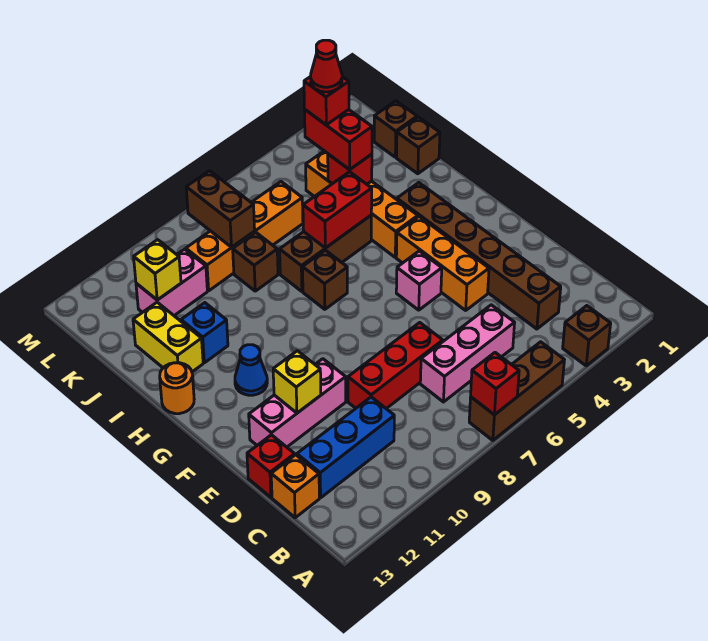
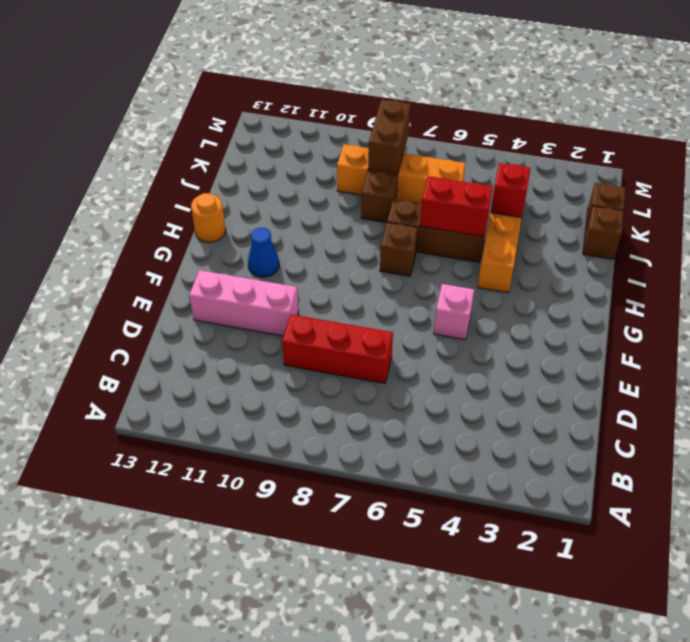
none -> brown 1x1 brick [563,306,611,366]
none -> brown 1x3 brick [469,342,564,440]
none -> brown 1x6 brick [397,183,561,329]
none -> pink 1x3 brick [420,305,515,402]

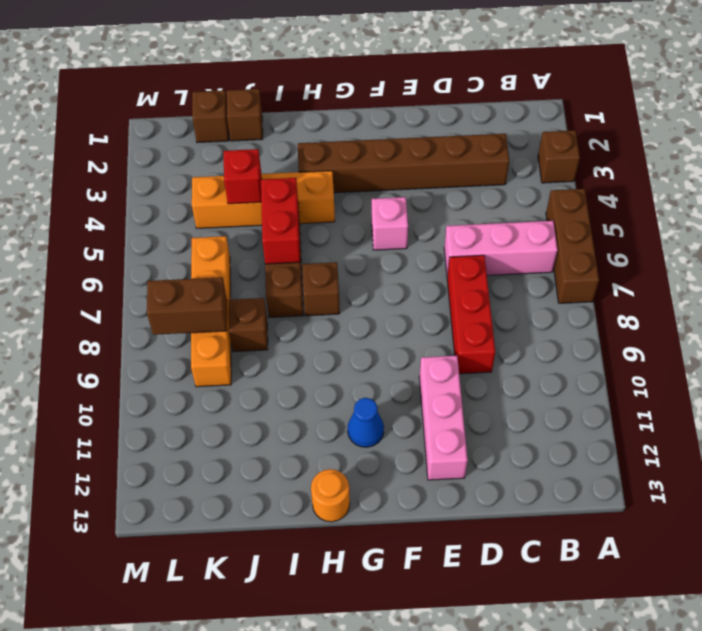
pink 1x3 brick [444,221,558,276] -> pink 1x3 brick turned to [420,305,515,402]
none -> blue 1x3 brick [297,397,394,498]
none -> orange 1x1 brick [271,455,319,518]
none -> red 1x1 brick [247,435,295,497]
none -> orange 1x3 brick [396,217,489,310]

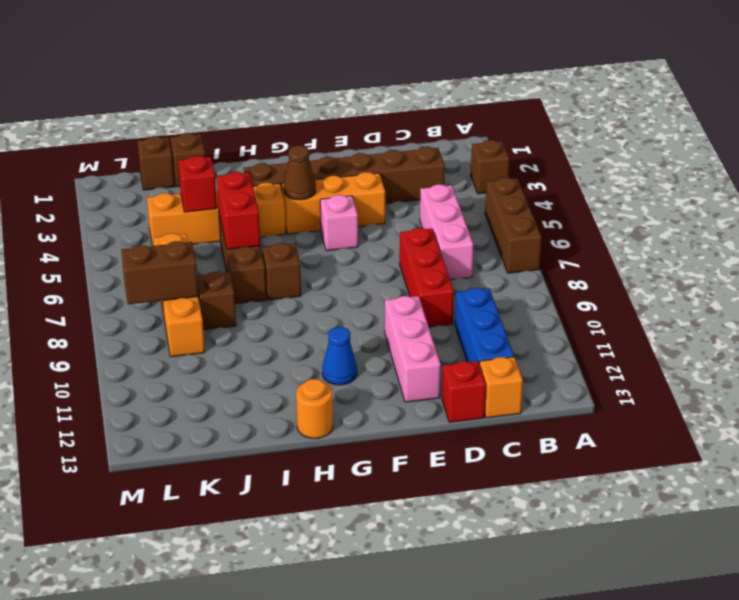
brown 1x1 cone [284,145,316,200] -> none
none -> blue 1x1 brick [181,303,228,363]
none -> yellow 1x2 brick [133,302,203,372]
none -> pink 1x2 brick [136,249,207,315]
none -> red 1x1 brick [471,353,519,415]

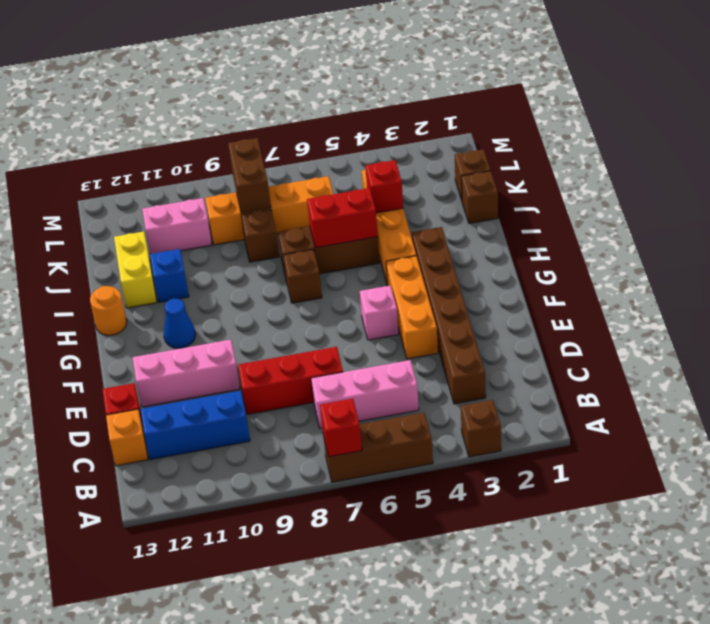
none -> yellow 1x1 brick [273,351,321,413]
none -> yellow 1x1 brick [134,240,181,300]
none -> red 1x2 brick [305,110,372,170]
none -> red 1x1 brick [304,77,349,125]

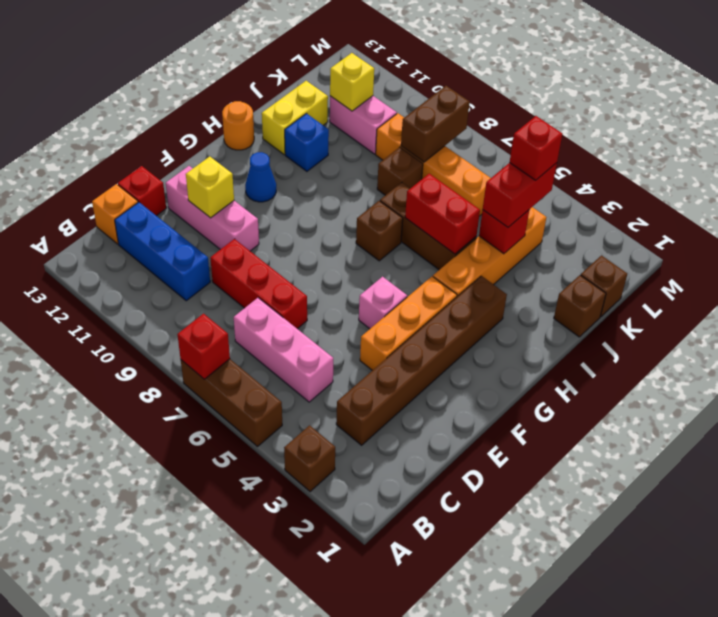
none -> red 1x1 cone [311,40,342,92]

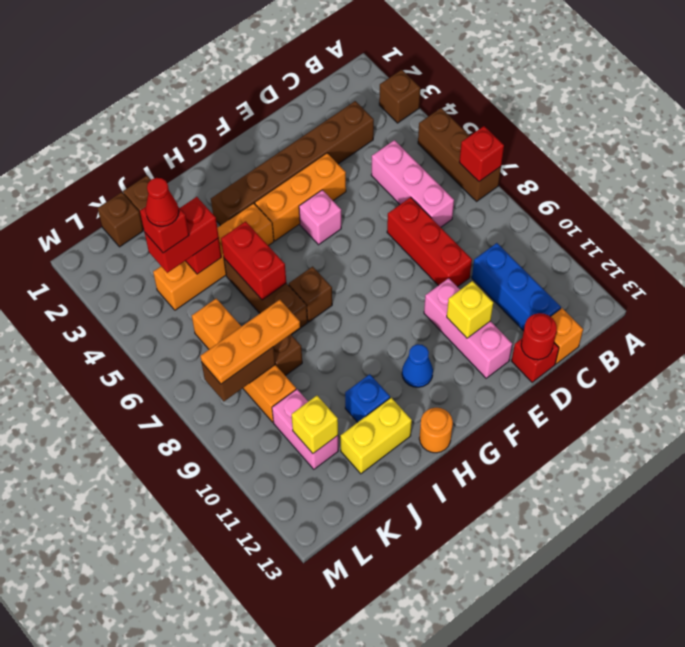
red 1x1 round brick [521,313,557,360] -> none
orange 1x3 plate [200,300,300,384] -> none

